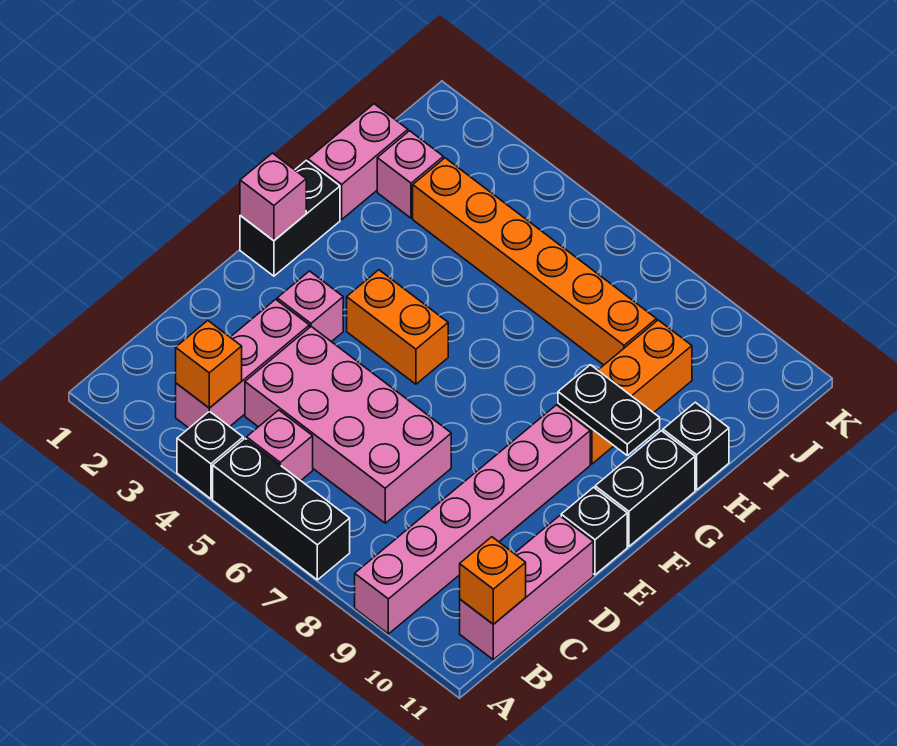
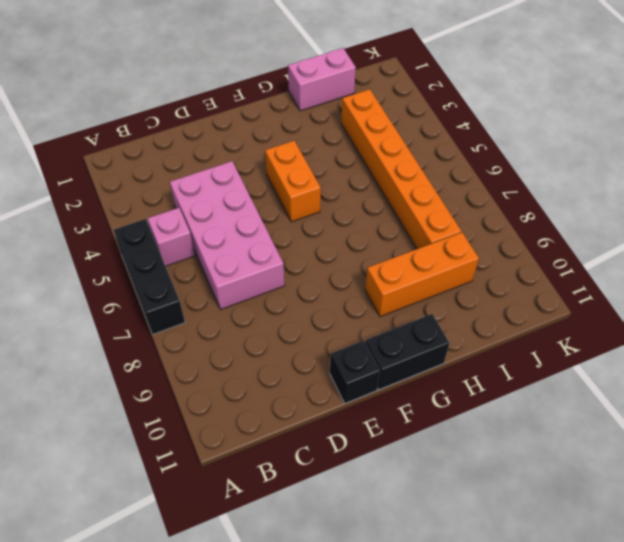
none -> black 1x1 brick [177,411,243,499]
none -> pink 1x6 brick [355,405,590,634]
none -> pink 1x3 brick [176,299,309,428]

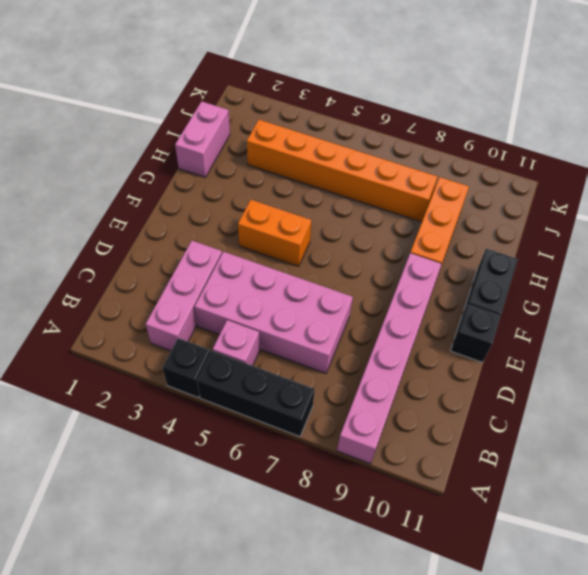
none -> pink 1x3 brick [460,516,593,660]
none -> pink 1x1 brick [277,271,343,342]
none -> black 1x2 brick [240,160,340,276]

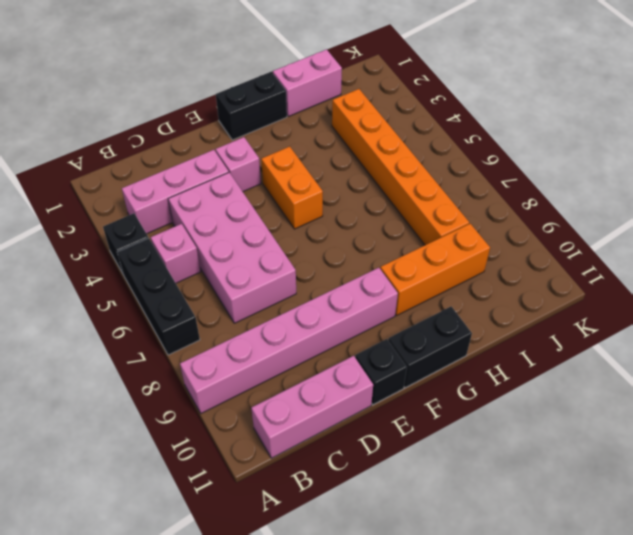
none -> black 1x1 brick [663,402,729,490]
none -> pink 1x1 brick [377,131,443,218]
none -> orange 1x1 brick [176,321,242,408]

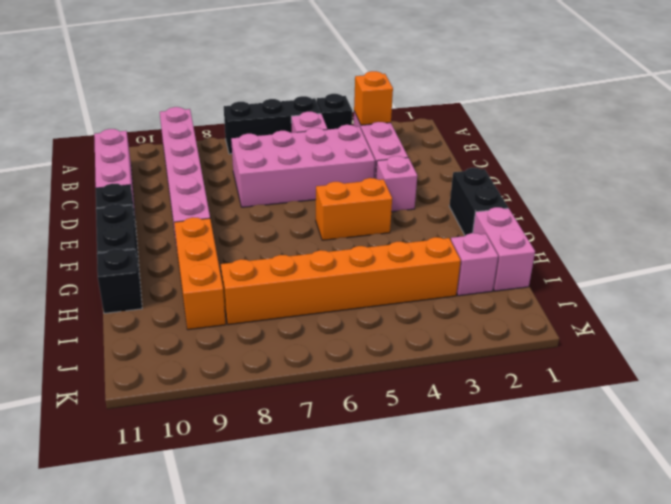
none -> orange 1x1 brick [460,537,526,624]
none -> pink 1x1 brick [240,153,306,241]
none -> black 1x2 plate [558,365,660,455]

